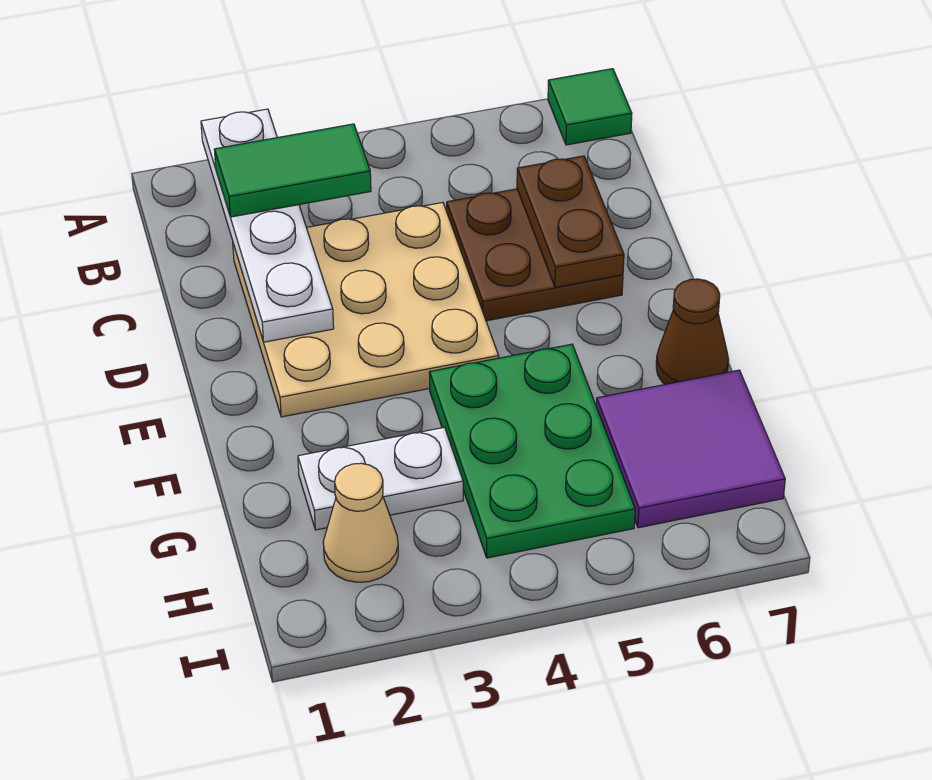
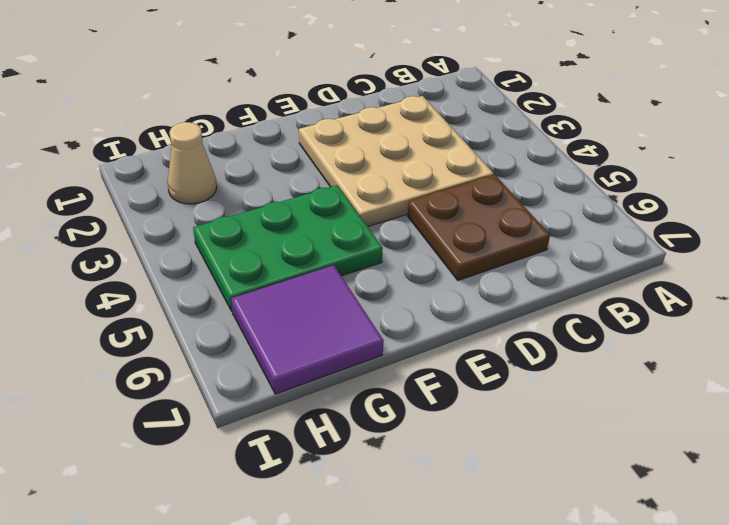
none -> green 1x1 tile [548,69,632,145]
none -> brown 1x1 cone [656,279,729,384]

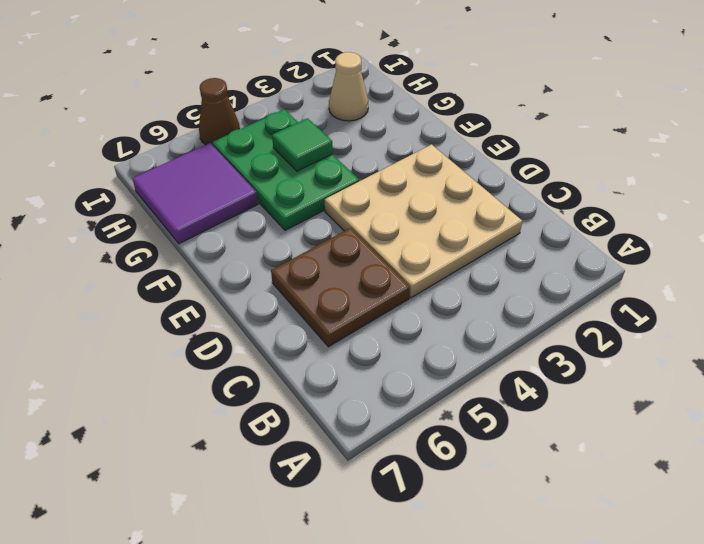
green 1x1 tile [272,118,332,171] -> green 1x1 tile moved to [548,69,632,145]
brown 1x1 cone [199,78,240,145] -> brown 1x1 cone moved to [656,279,729,384]
none -> white 1x2 plate [298,427,463,530]
none -> white 1x4 plate [201,109,334,342]

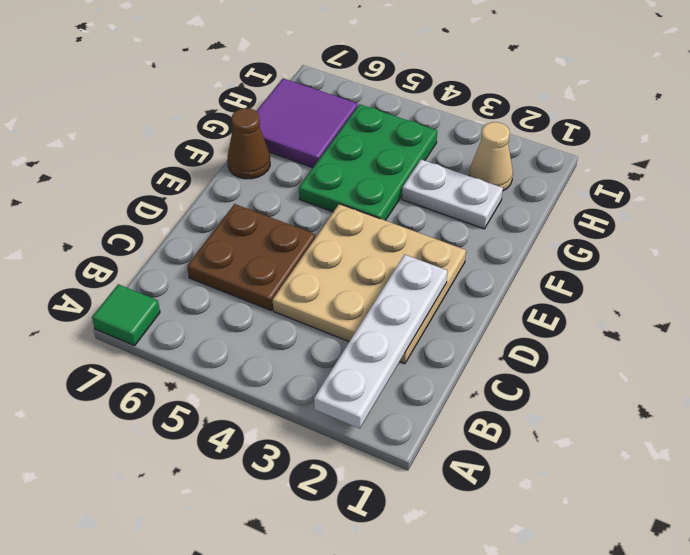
none -> brown 1x2 plate [517,156,624,287]
none -> green 1x2 tile [214,124,371,217]

